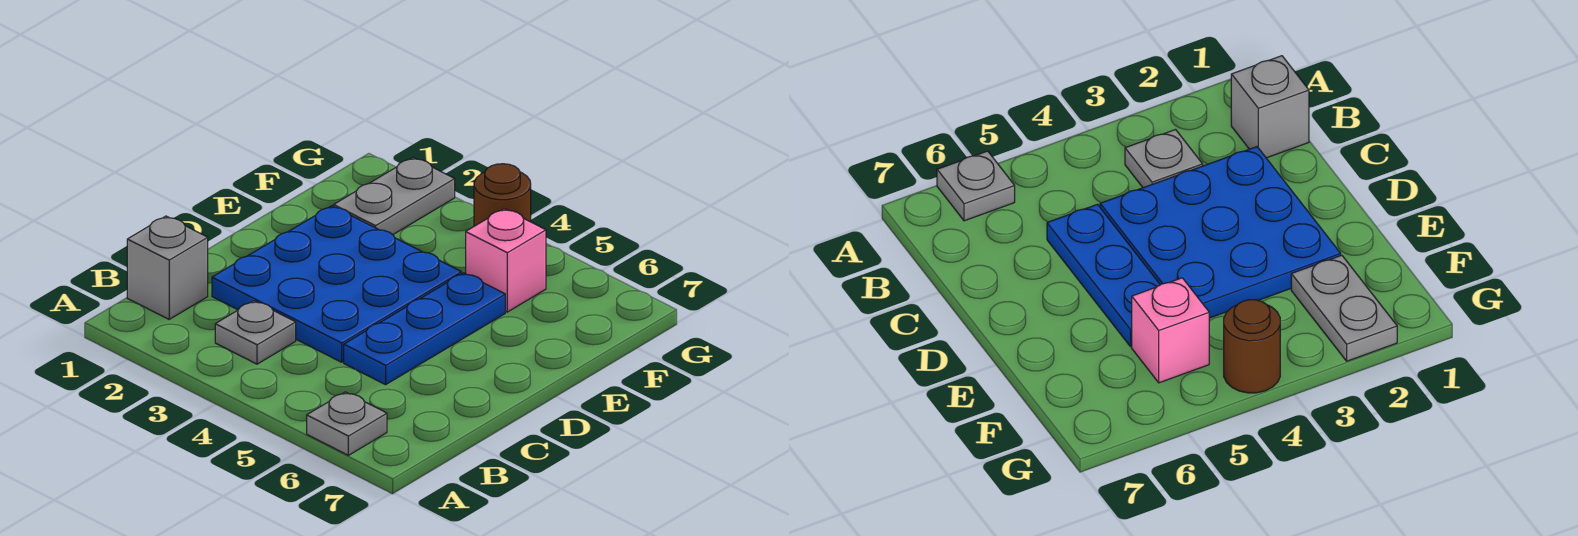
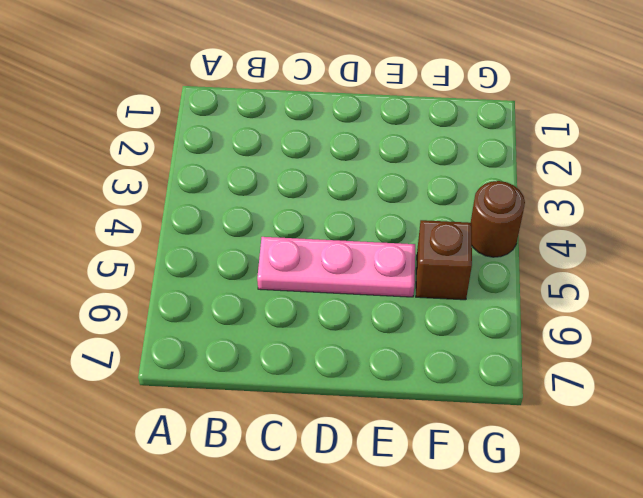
pink 1x3 plate [257,237,415,297] -> blue 1x3 plate [344,273,505,385]
brown 1x1 brick [416,220,472,300] -> pink 1x1 brick [466,209,546,312]
none -> grey 1x1 plate [307,392,387,455]
none -> grey 1x1 brick [127,216,208,319]

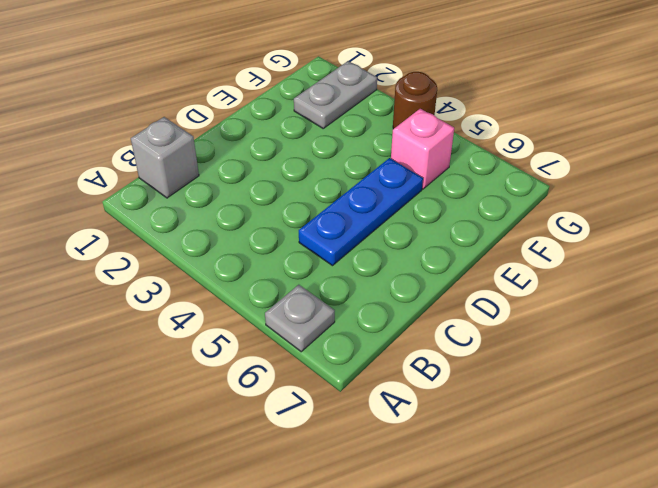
none -> grey 1x1 plate [215,301,296,364]
none -> blue 3x3 plate [212,206,461,362]

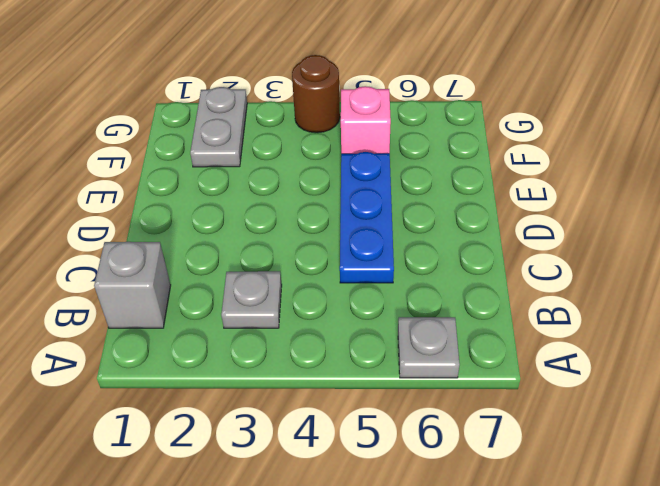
none -> blue 3x3 plate [212,206,461,362]

